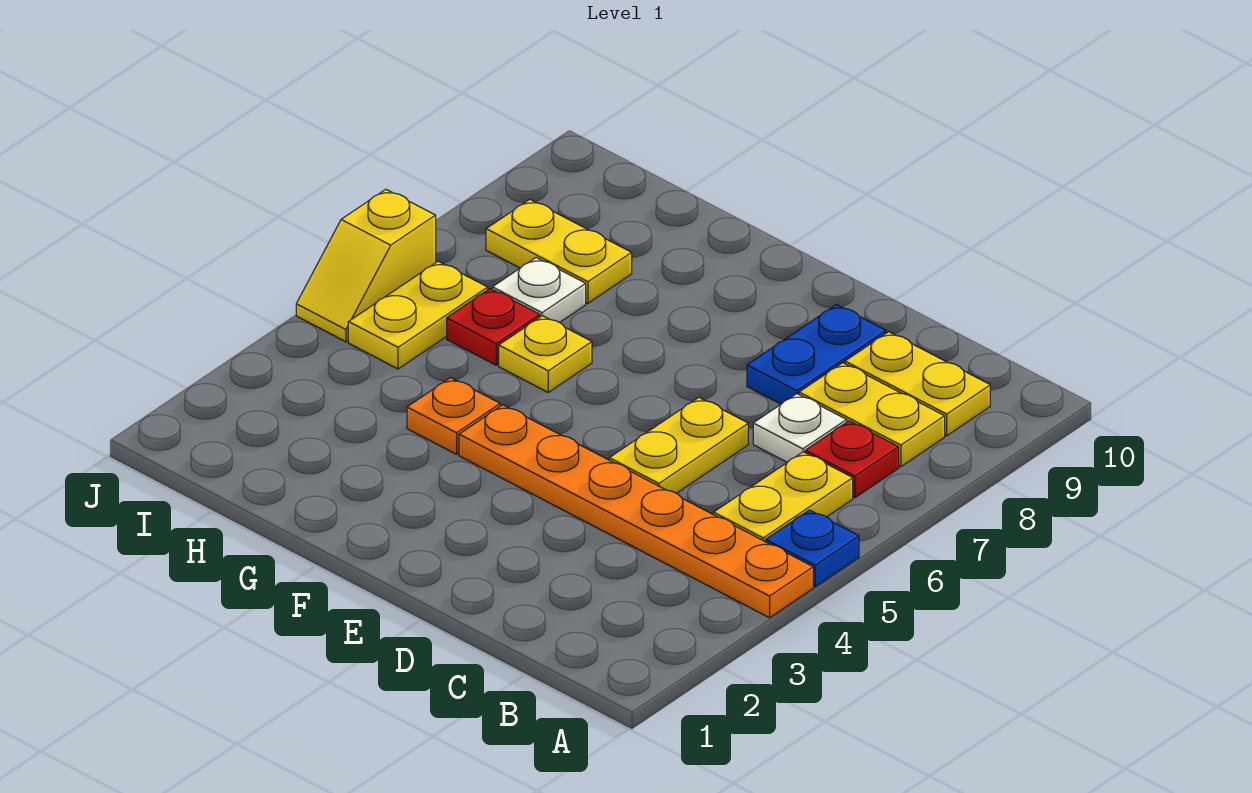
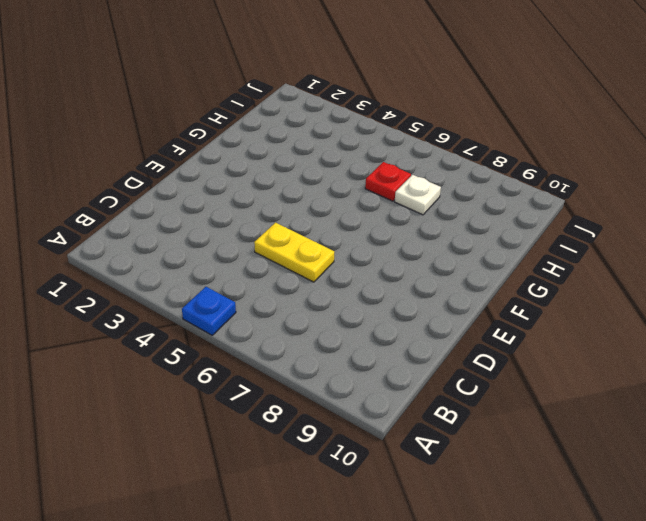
none -> orange 1x6 plate [459,405,813,618]
none -> yellow 1x2 plate [714,452,853,542]
none -> red 1x1 plate [805,421,899,498]

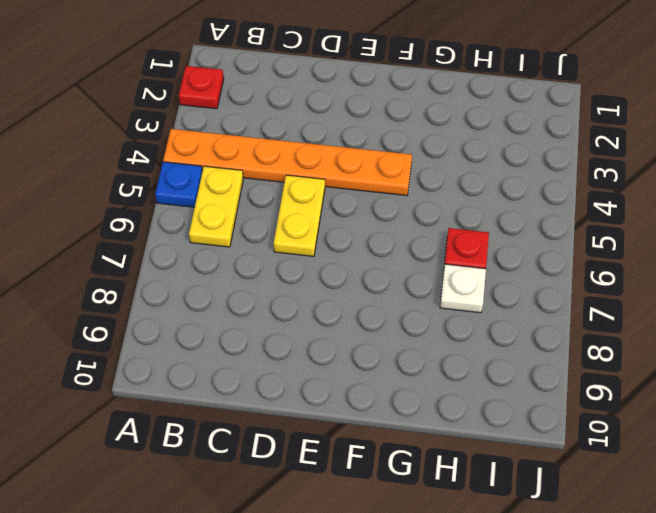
red 1x1 plate [179,66,224,109] -> red 1x1 plate moved to [805,421,899,498]
none -> yellow 1x2 plate [799,363,945,467]
none -> yellow 1x2 plate [845,332,990,436]
none -> white 1x1 plate [753,394,847,462]

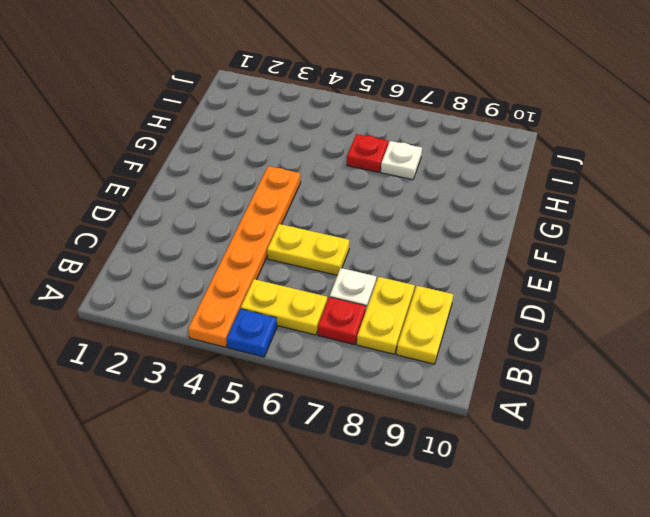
none -> blue 1x2 plate [747,305,886,404]
none -> orange 1x1 plate [407,378,500,454]
none -> yellow 1x1 plate [499,316,592,392]

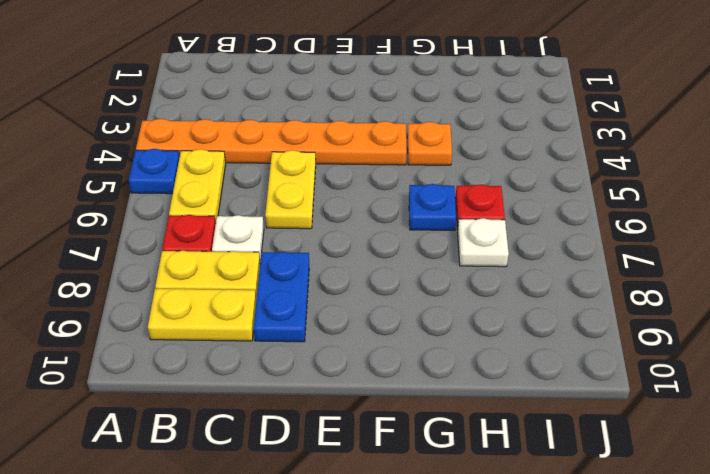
blue 1x1 plate [409,184,456,230] -> yellow 1x1 plate [499,316,592,392]
none -> yellow 1x2 plate [486,199,632,303]
none -> yellow 1x2 plate [348,261,488,369]
none -> yellow 1x2 slope [296,189,436,342]

